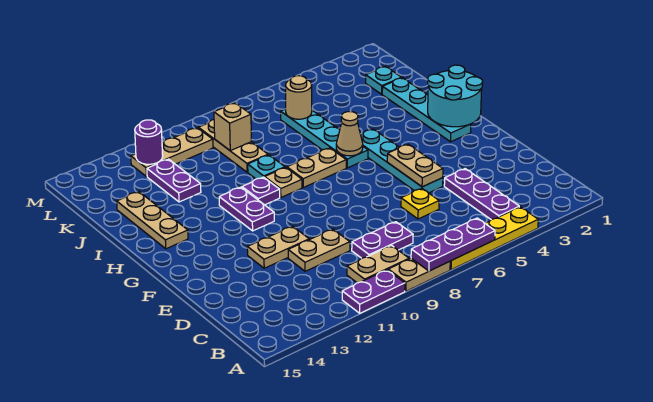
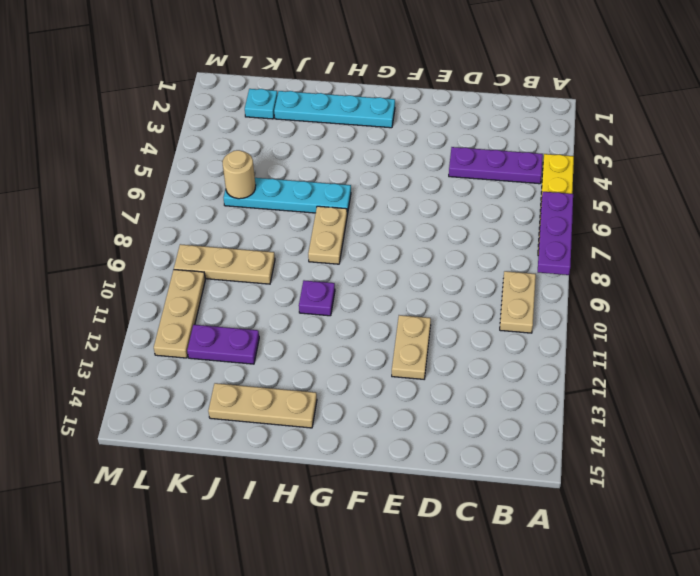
none -> tan 1x2 plate [388,258,450,291]
none -> purple 1x2 plate [342,270,405,313]
none -> purple 1x2 plate [352,222,413,258]

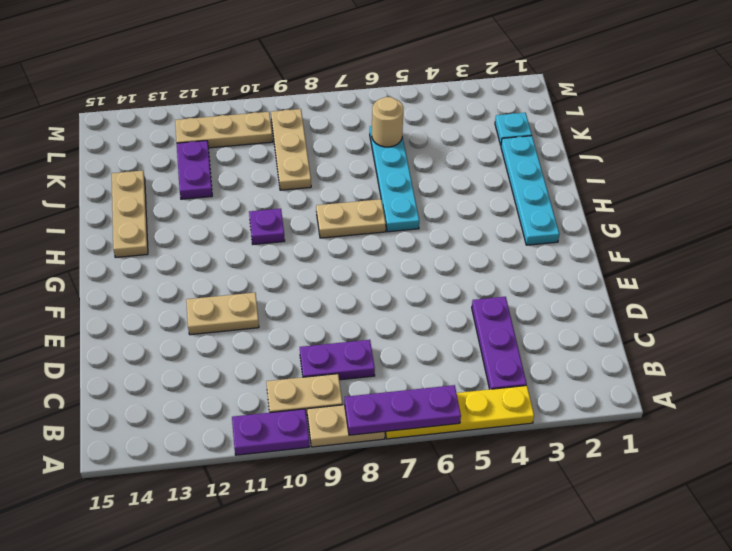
none -> yellow 1x1 plate [401,188,439,219]
none -> tan 1x2 plate [288,229,350,271]
none -> cyan 1x4 plate [361,129,443,193]

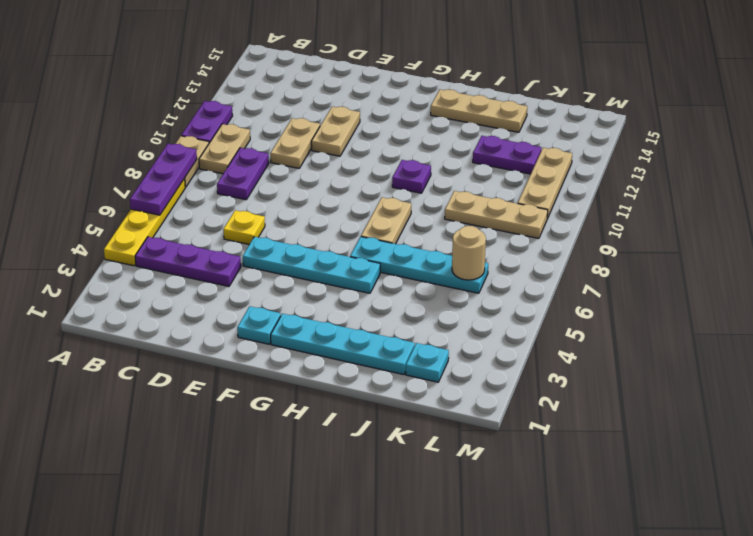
cyan 1x1 plate [237,306,281,344] -> cyan 1x1 plate moved to [248,155,285,179]
none -> purple 1x2 plate [219,187,274,231]
none -> tan 1x1 plate [265,167,302,197]
none -> tan 1x2 plate [387,144,443,187]

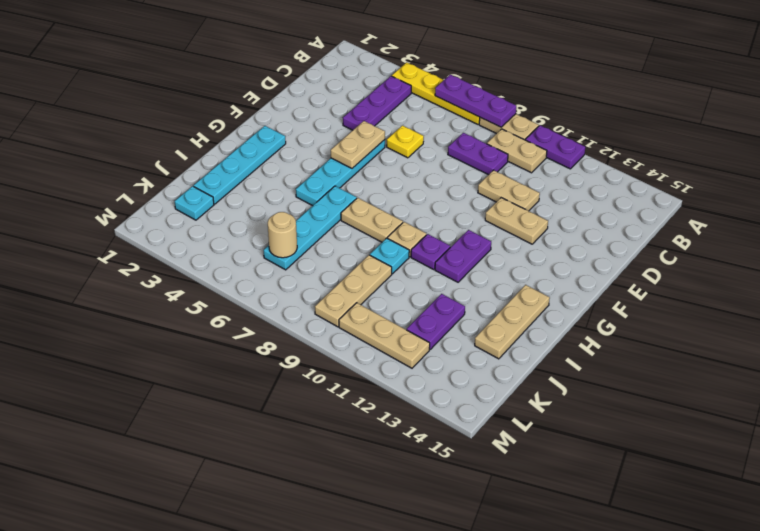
none -> cyan 2x2 round brick [428,65,483,127]
none -> tan 1x1 cone [336,111,363,156]
none -> tan 1x1 brick [214,103,251,151]

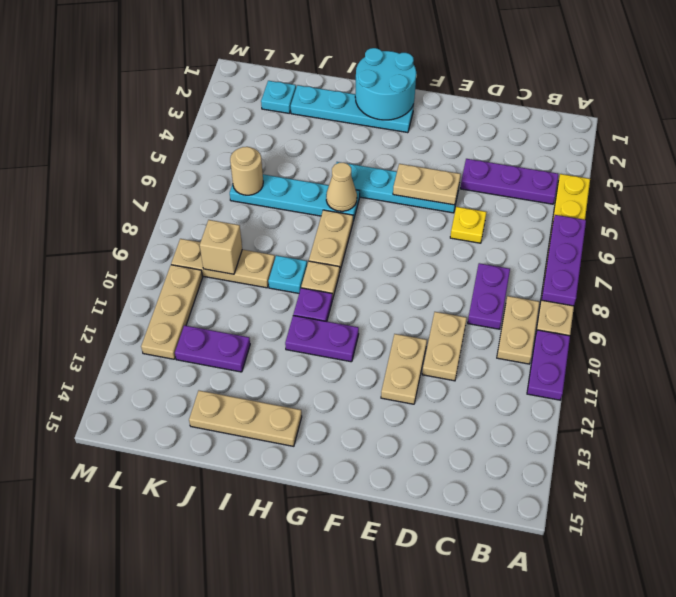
none -> purple 1x1 round brick [135,120,163,164]

